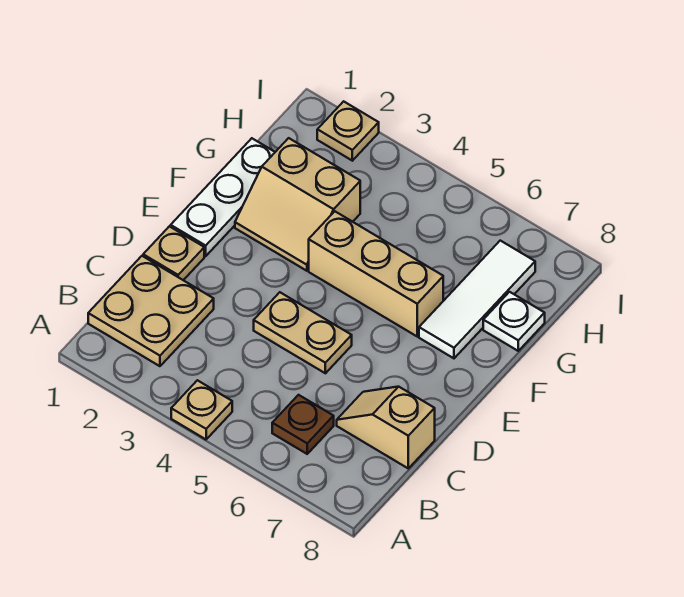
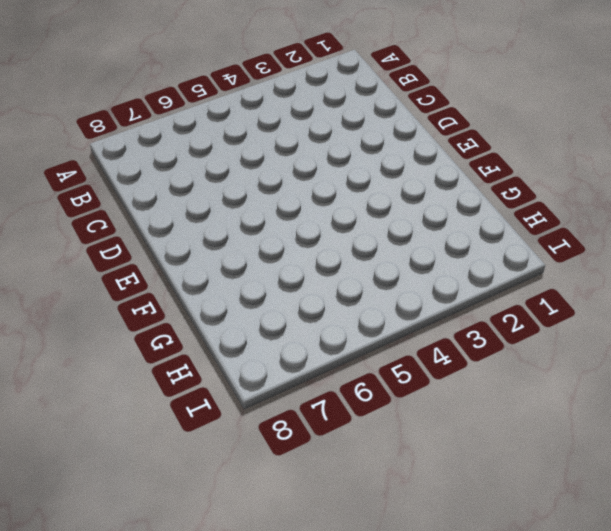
none -> tan 1x1 plate [171,380,232,439]
none -> tan 2x2 plate [88,256,214,366]
none -> brown 1x1 plate [272,395,334,454]

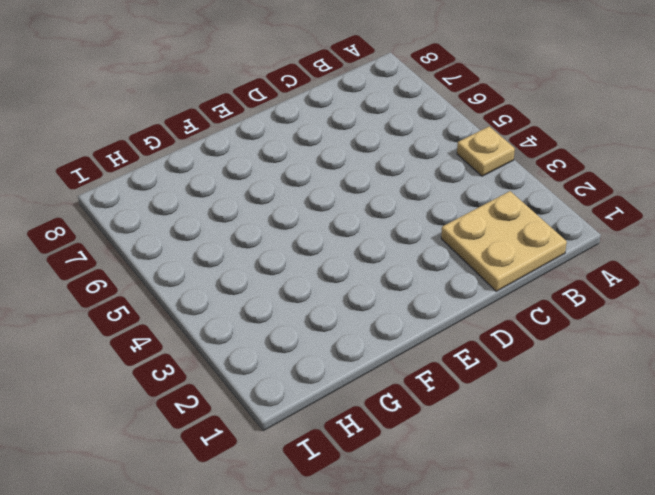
none -> brown 1x1 plate [272,395,334,454]
none -> tan 1x2 slope [337,387,435,468]
none -> tan 1x1 plate [143,226,204,280]

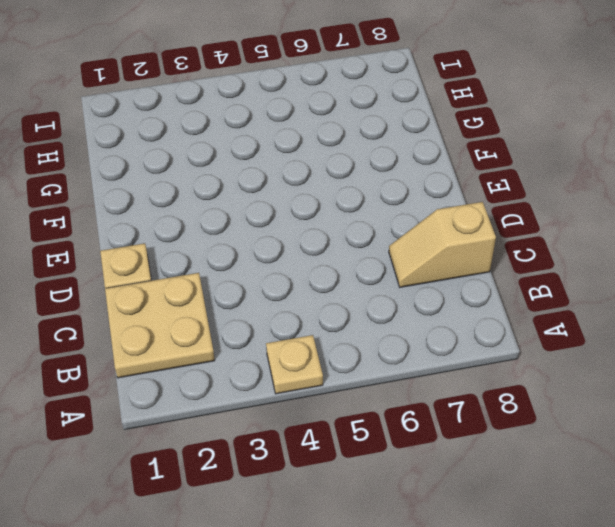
none -> brown 1x1 plate [272,395,334,454]
none -> tan 1x2 plate [254,292,352,373]
none -> white 1x3 plate [171,138,275,256]

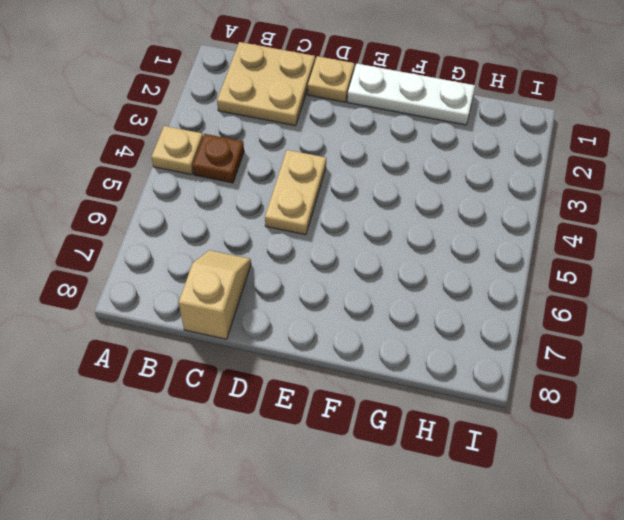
brown 1x1 plate [193,134,244,183] -> brown 1x1 plate moved to [272,395,334,454]
none -> tan 2x2 slope [235,138,360,271]
none -> tan 1x3 brick [309,211,443,336]
none -> white 1x3 tile [419,241,535,358]

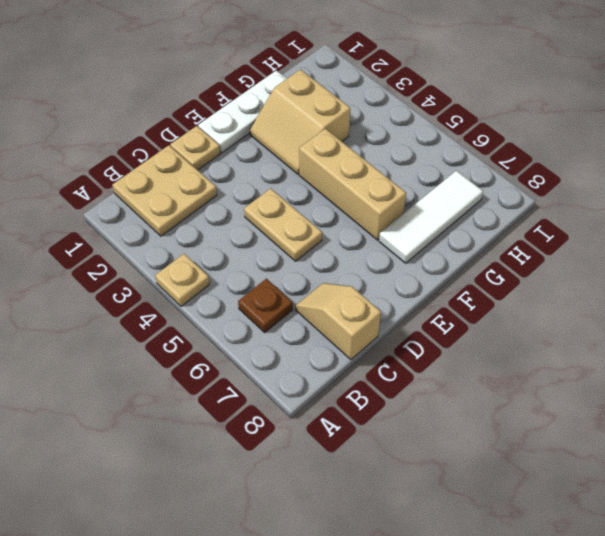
none -> white 1x1 plate [483,292,545,351]
none -> tan 1x1 plate [317,101,379,161]

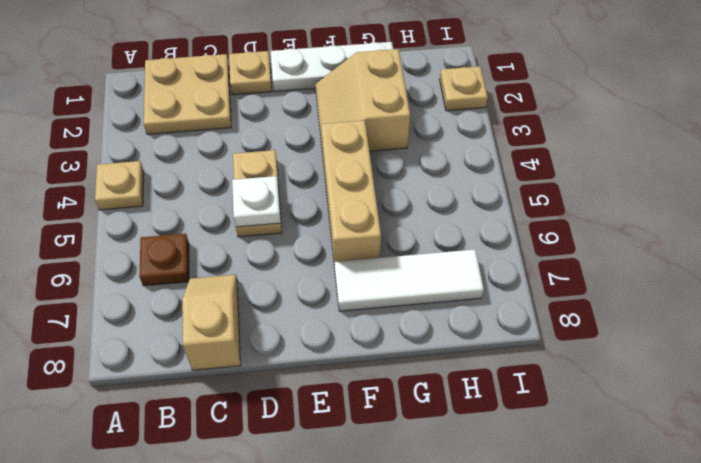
white 1x1 plate [232,176,281,227] -> white 1x1 plate moved to [483,292,545,351]

